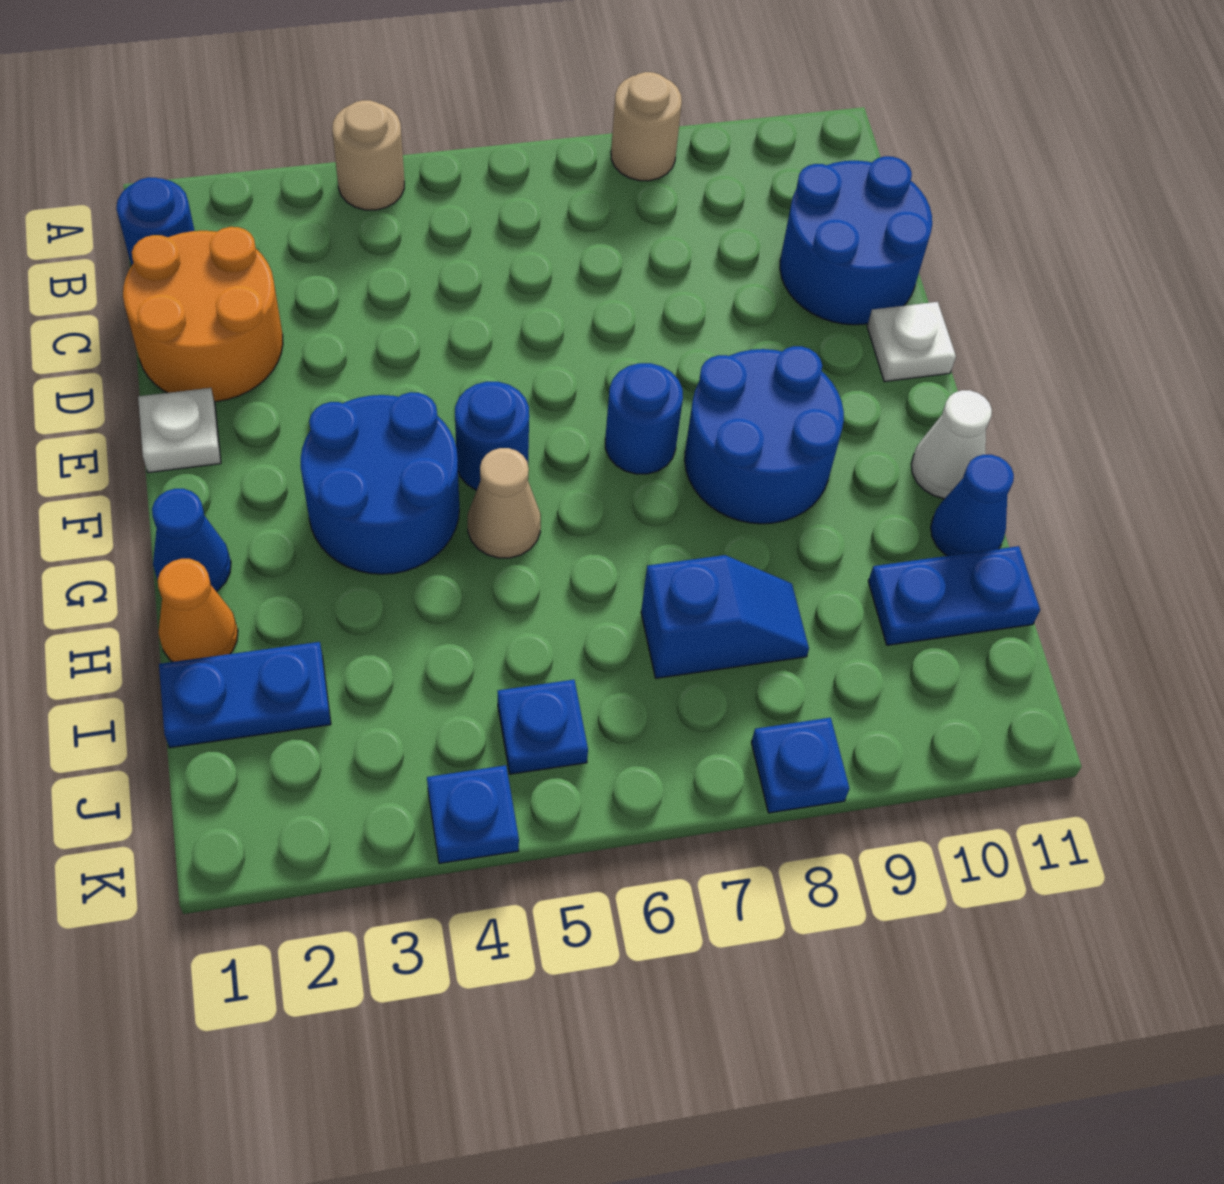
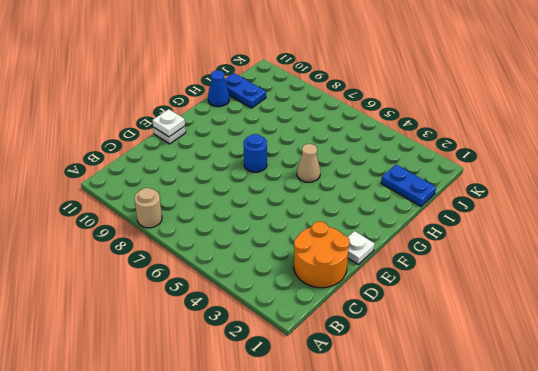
white 1x1 plate [152,109,185,137] -> none
none -> tan 1x1 round brick [332,100,404,210]
none -> blue 1x1 round brick [116,177,194,266]
none -> blue 2x2 round brick [780,156,932,325]

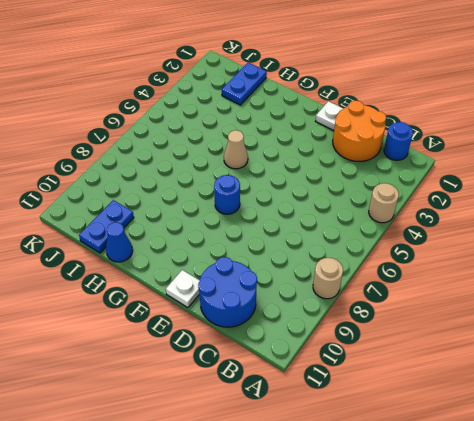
none -> blue 2x2 round brick [301,392,459,574]
none -> blue 1x1 round brick [455,382,529,490]
none -> blue 2x2 round brick [685,346,844,524]

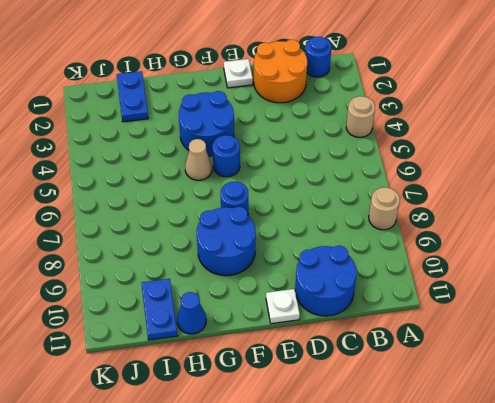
none -> blue 1x1 cone [152,489,231,591]
none -> white 1x1 cone [911,390,992,499]
none -> orange 1x1 cone [158,559,238,662]

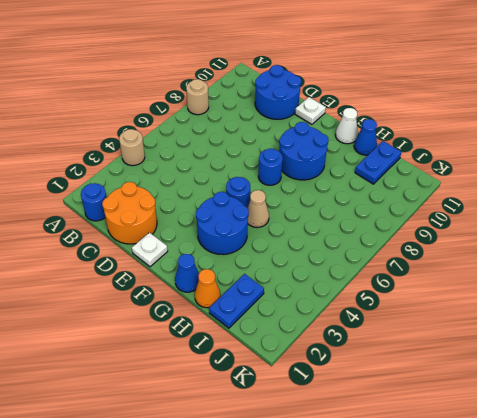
none -> blue 1x2 slope [641,555,809,678]
none -> blue 1x1 plate [498,680,588,774]
none -> blue 1x1 plate [427,765,519,863]

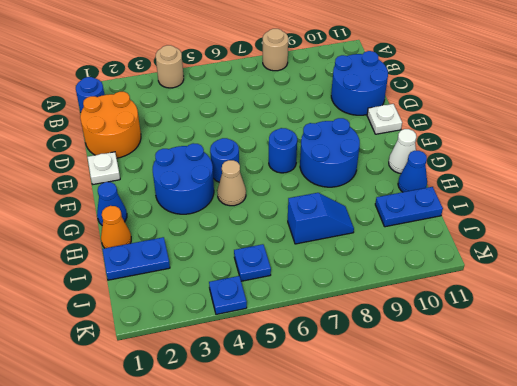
none -> blue 1x1 plate [751,718,849,813]

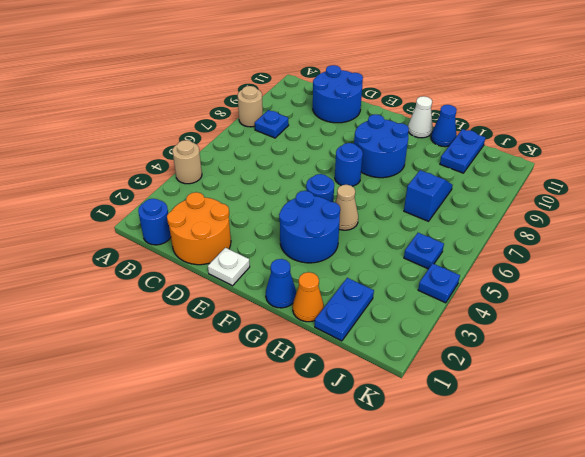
blue 1x1 plate [255,110,289,138] -> blue 1x1 plate moved to [751,718,849,813]
none -> white 1x1 plate [867,302,956,382]

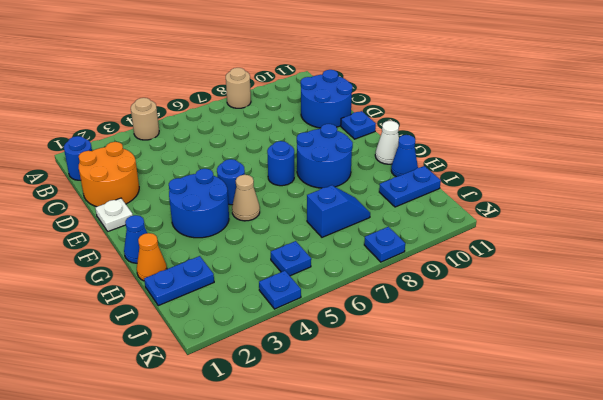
blue 1x1 plate [341,111,376,139] -> white 1x1 plate [867,302,956,382]

